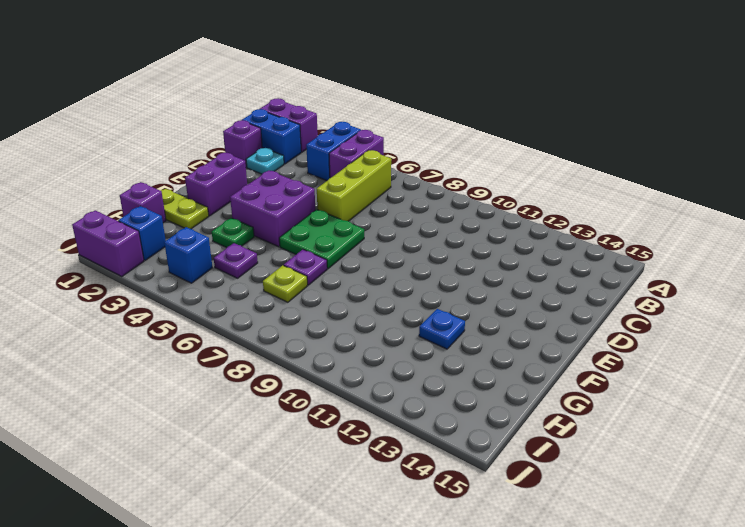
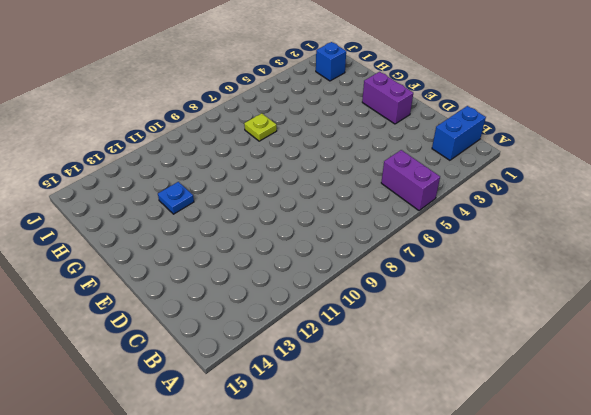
none -> purple 1x2 brick [260,98,318,152]
none -> blue 1x2 brick [306,122,361,181]
none -> lime 1x3 brick [317,150,391,221]

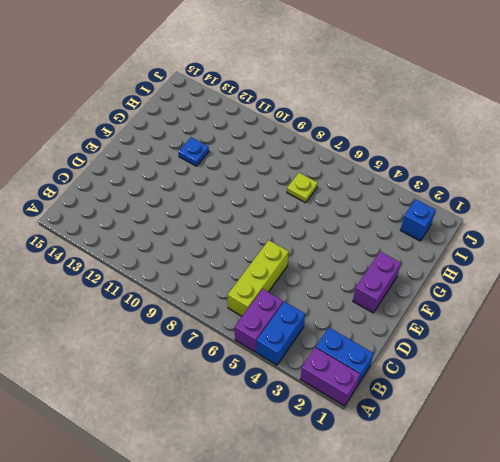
none -> purple 1x1 brick [223,120,262,167]
none -> cyan 1x1 plate [246,148,284,174]
none -> purple 2x2 brick [230,170,315,247]

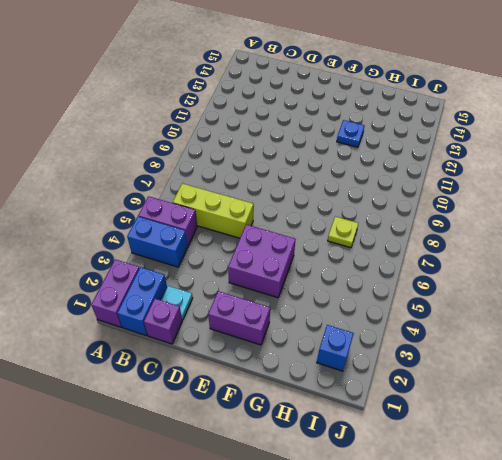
none -> green 2x2 plate [279,209,364,269]
none -> lime 1x2 plate [161,189,209,229]
none -> green 1x1 plate [212,218,254,248]

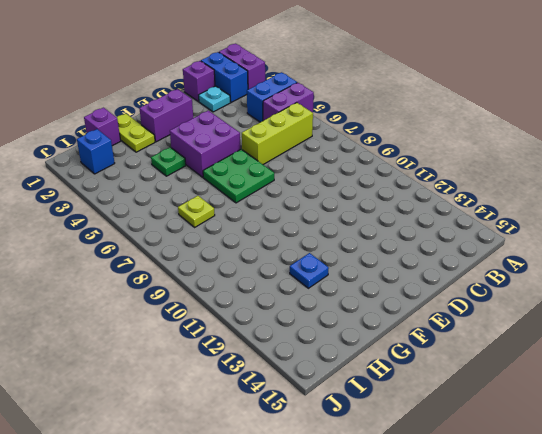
none -> purple 1x1 plate [284,250,327,285]
none -> purple 1x1 plate [214,243,258,278]
none -> blue 1x1 brick [164,227,213,283]

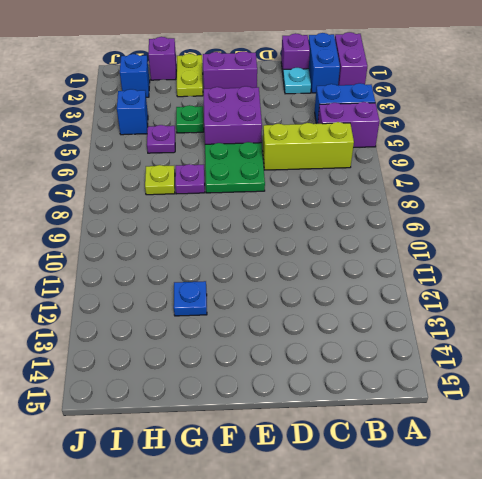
none -> purple 1x2 brick [72,210,144,277]

